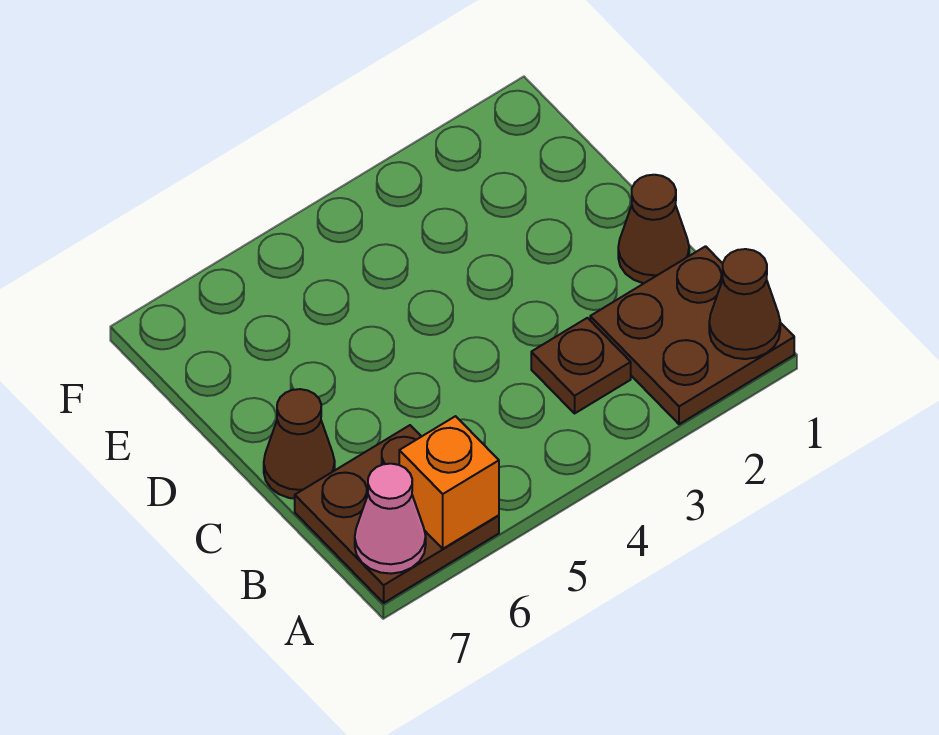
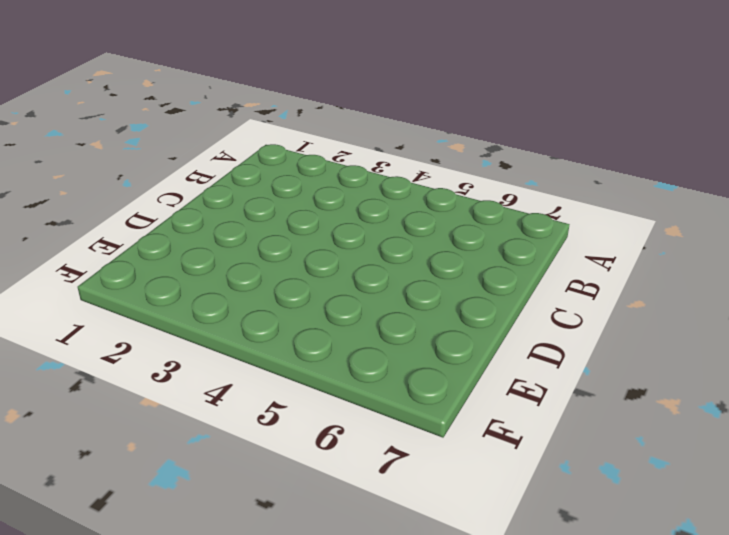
none -> brown 2x2 plate [590,246,794,424]
none -> brown 2x2 plate [295,425,499,603]

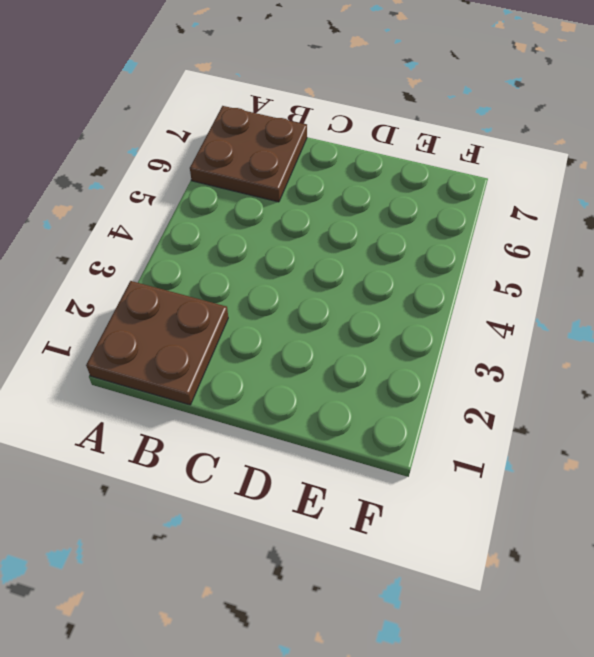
none -> brown 1x1 plate [531,318,631,413]
none -> brown 1x1 cone [618,175,689,284]

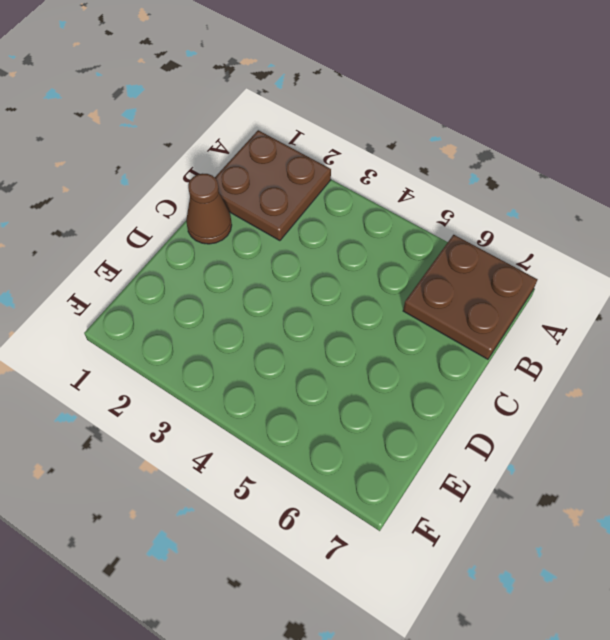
none -> brown 1x1 plate [531,318,631,413]
none -> brown 1x1 cone [264,389,335,499]

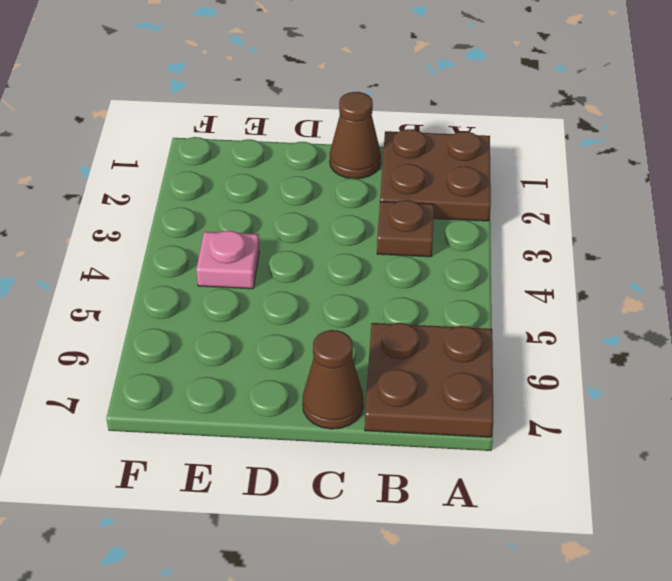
pink 1x1 plate [196,231,259,289] -> none
none -> brown 1x1 cone [709,249,780,359]
none -> orange 1x1 brick [399,416,499,549]

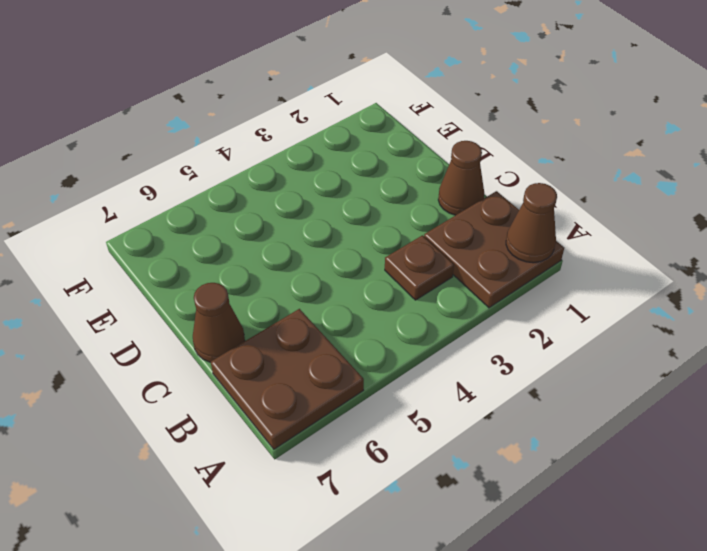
none -> orange 1x1 brick [399,416,499,549]
none -> pink 1x1 cone [355,464,426,574]

